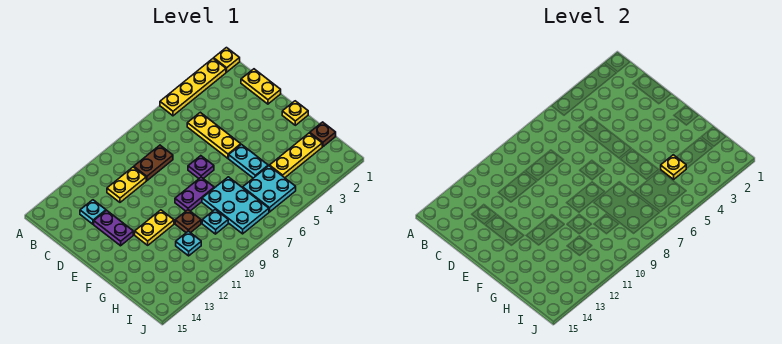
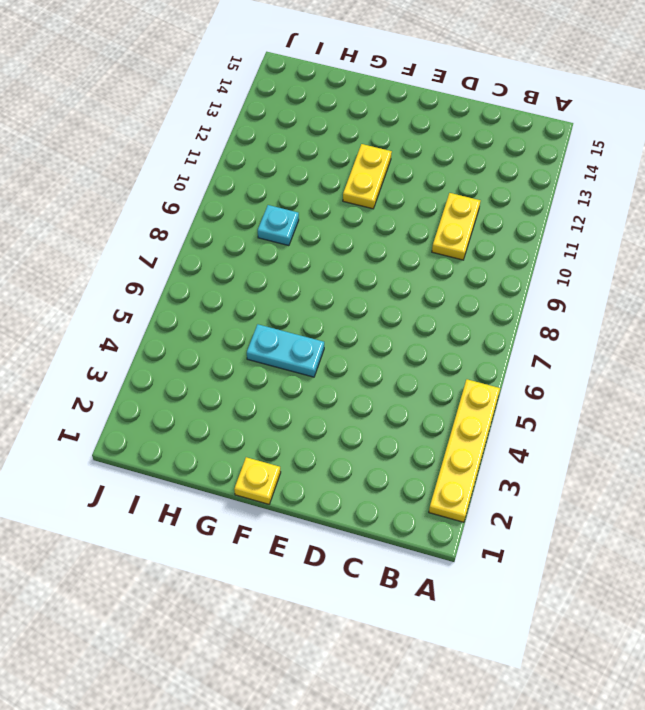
none -> yellow 1x1 plate [214,48,240,72]
none -> yellow 1x2 plate [241,69,281,104]
none -> yellow 1x3 plate [187,112,241,158]

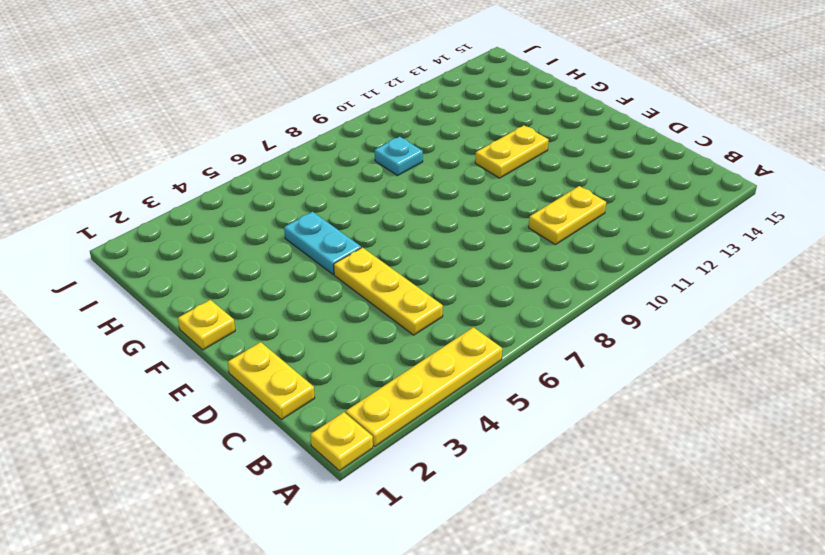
none -> brown 1x2 plate [134,145,173,181]
none -> cyan 1x1 plate [80,200,106,224]
none -> purple 1x2 plate [94,210,133,246]

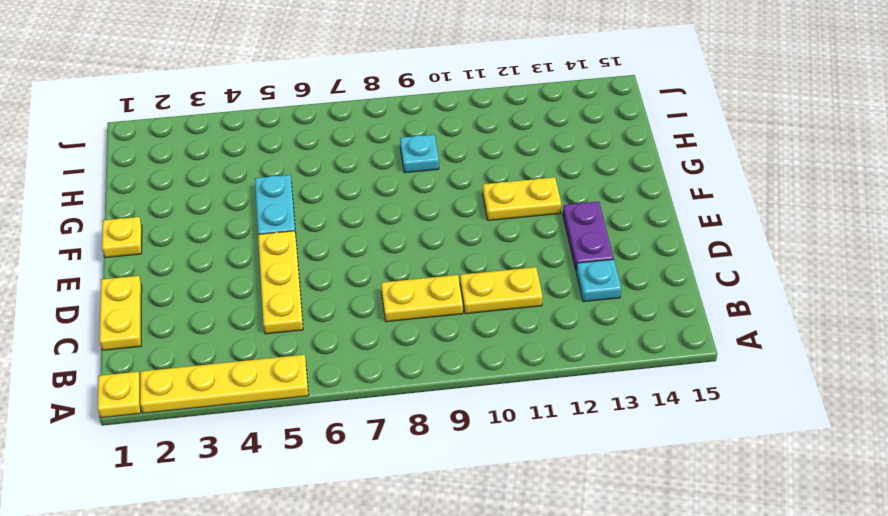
yellow 1x2 plate [381,275,463,322] -> brown 1x2 plate [134,145,173,181]
none -> purple 1x1 plate [188,156,214,179]
none -> purple 1x2 plate [175,177,214,211]
none -> cyan 2x3 plate [202,177,269,234]

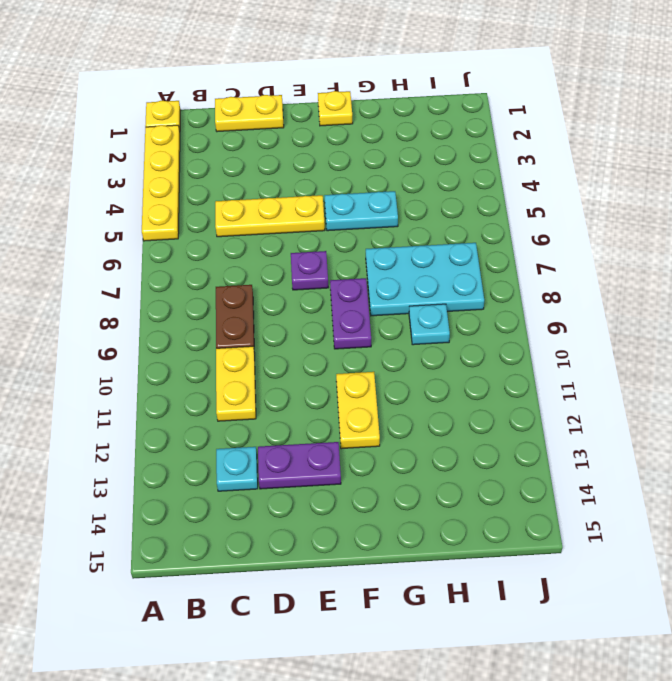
none -> brown 1x1 plate [175,210,201,233]
none -> brown 1x1 plate [310,122,336,147]
none -> yellow 1x3 plate [270,133,322,178]

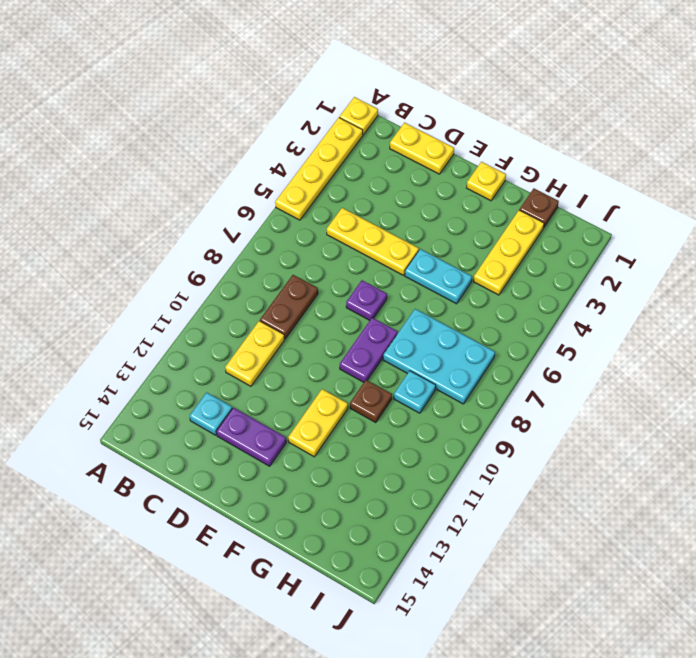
none -> cyan 2x2 plate [243,166,296,212]
none -> cyan 1x1 plate [176,231,201,256]
none -> yellow 1x1 plate [661,155,686,179]

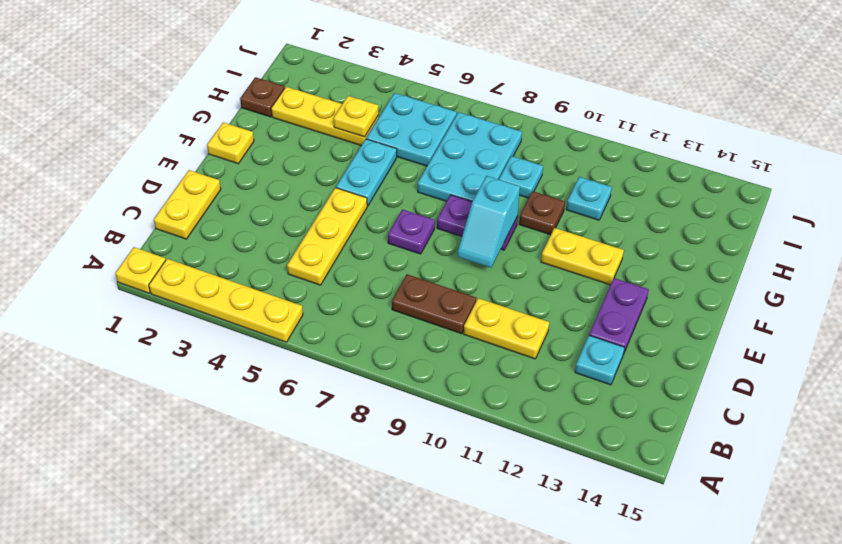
cyan 1x2 slope [457,176,520,268] -> none

